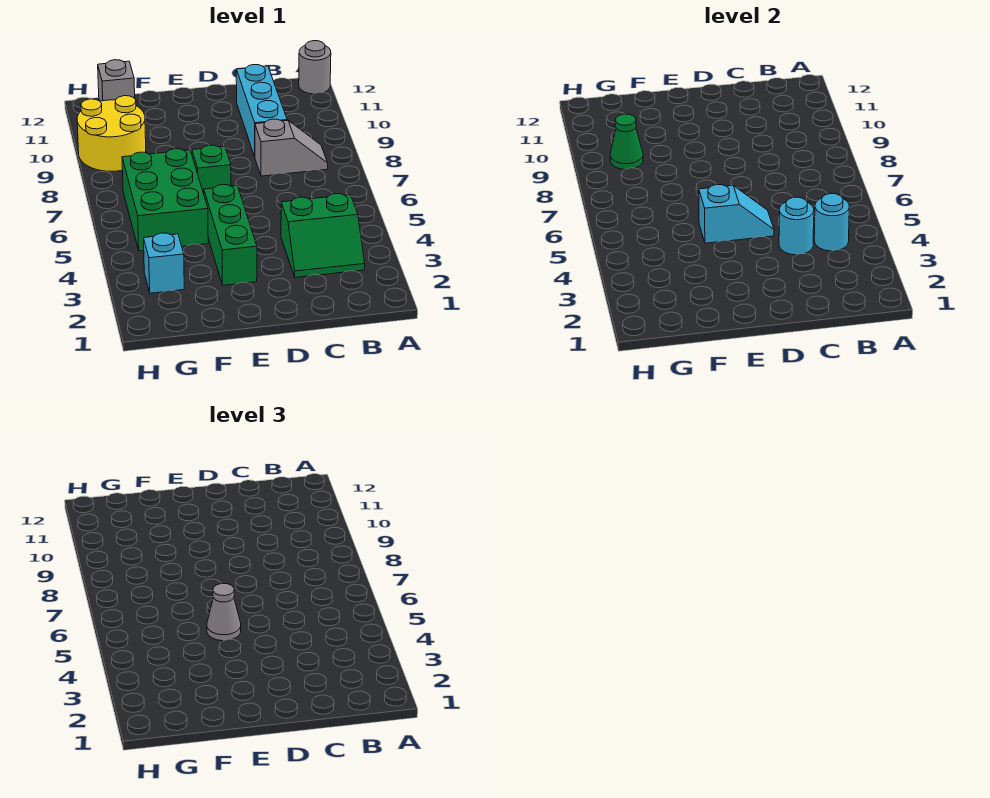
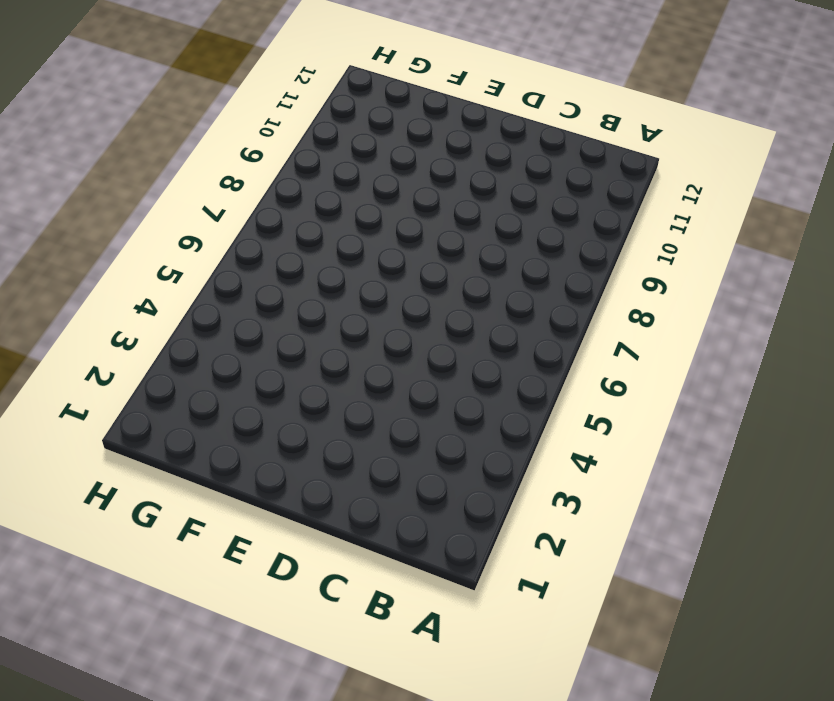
none -> grey 1x1 round brick [299,41,331,94]
none -> green 2x2 slope [281,194,365,278]
none -> grey 1x2 slope [255,119,328,176]

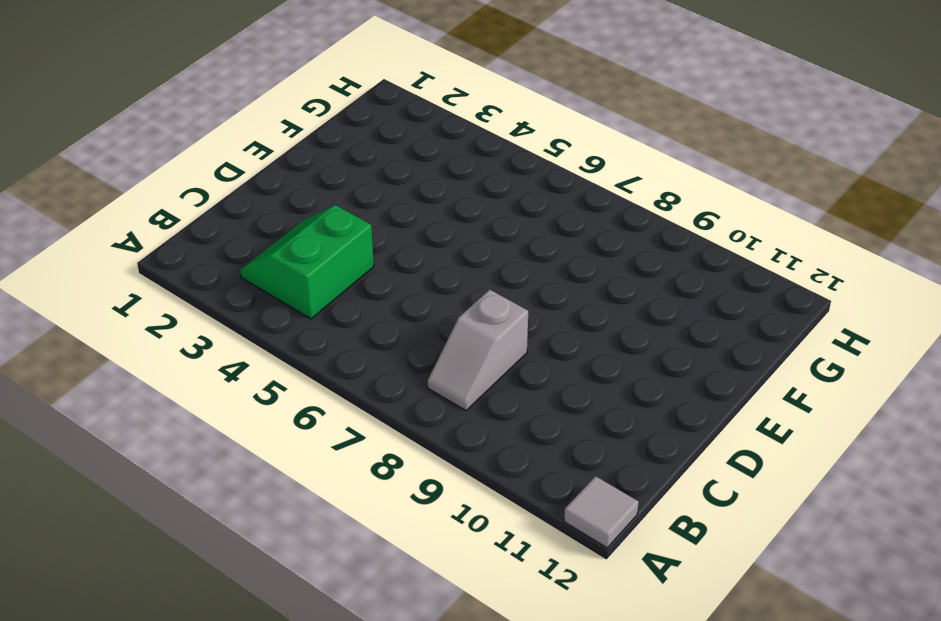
grey 1x1 tile [564,476,639,548] -> grey 1x1 round brick [299,41,331,94]
none -> cyan 1x3 brick [236,65,287,157]
none -> green 1x3 brick [204,185,257,285]
none -> green 1x1 brick [192,145,231,194]

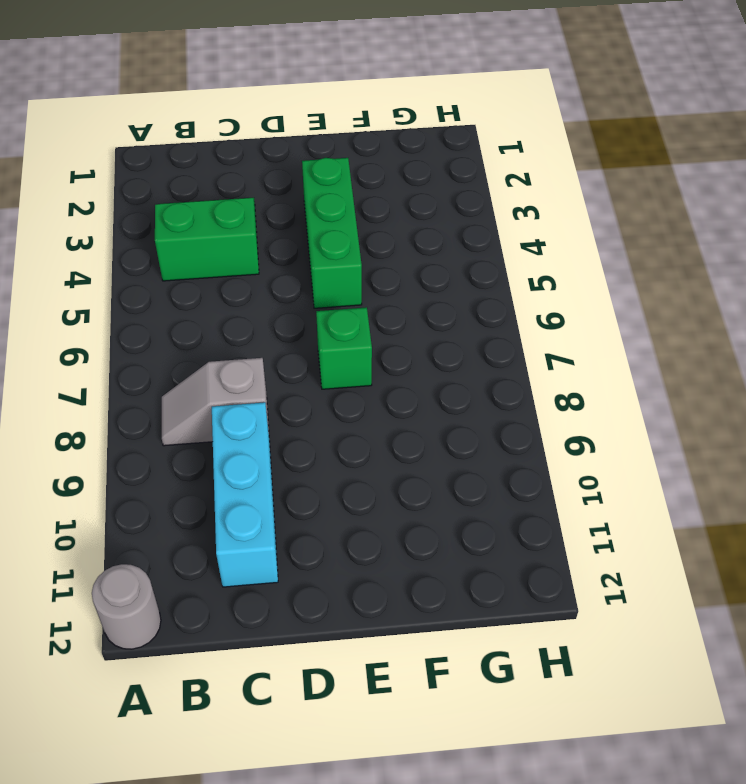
none -> green 2x3 brick [122,149,208,251]
none -> cyan 1x1 brick [144,233,184,293]
none -> yellow 2x2 round brick [77,96,146,171]

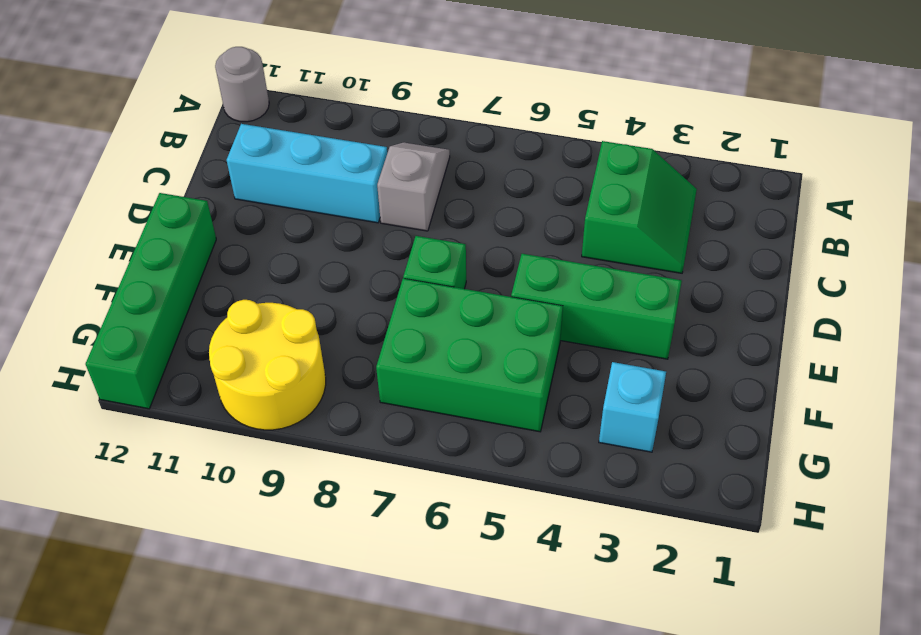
green 1x4 brick [86,193,216,409] -> grey 1x1 brick [98,60,135,101]
none -> cyan 1x1 round brick [814,194,849,251]
none -> cyan 1x1 round brick [779,197,814,255]
none -> cyan 1x2 slope [699,184,774,243]

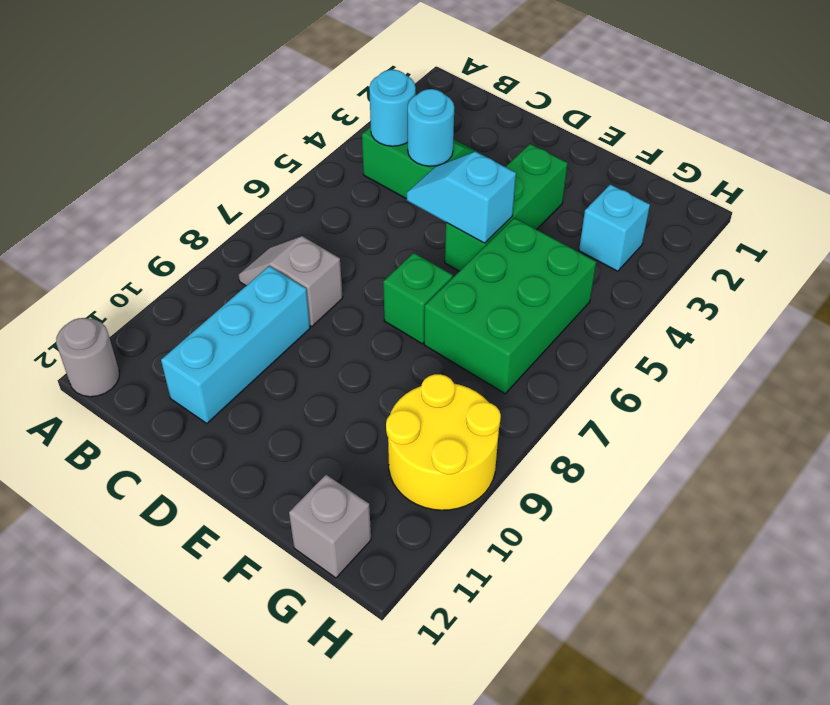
none -> green 1x1 cone [610,114,643,169]
none -> grey 1x1 cone [207,583,241,641]

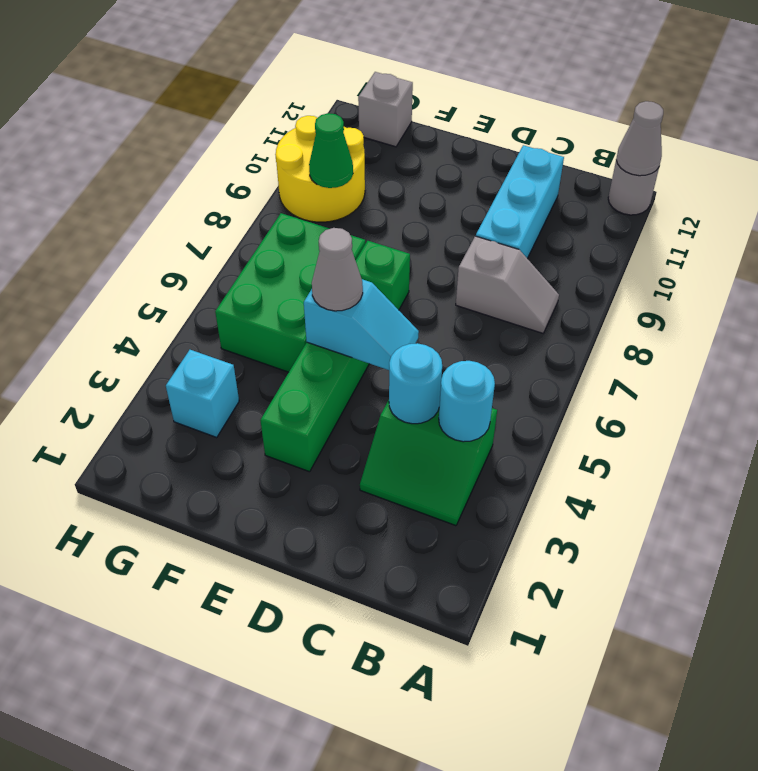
grey 1x1 cone [616,101,663,176] -> none

